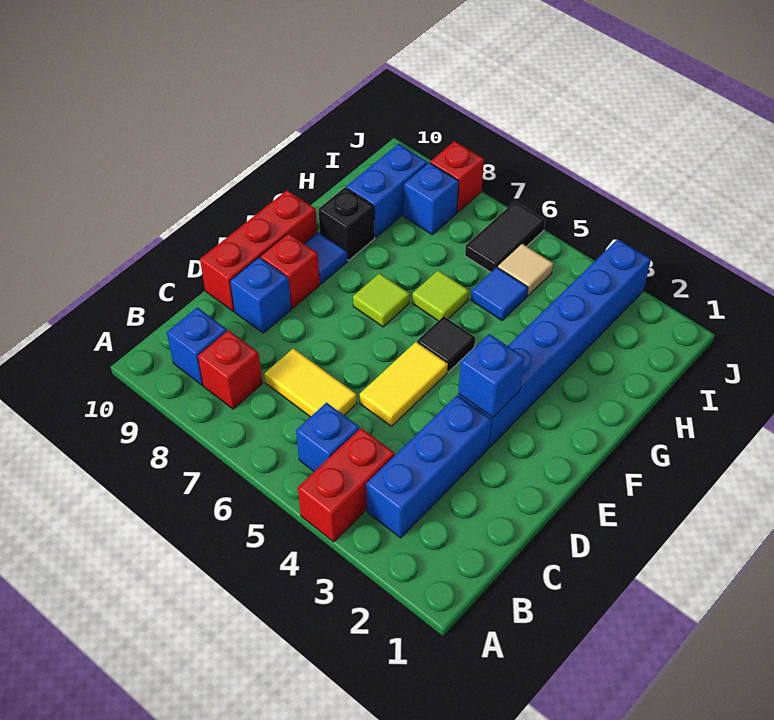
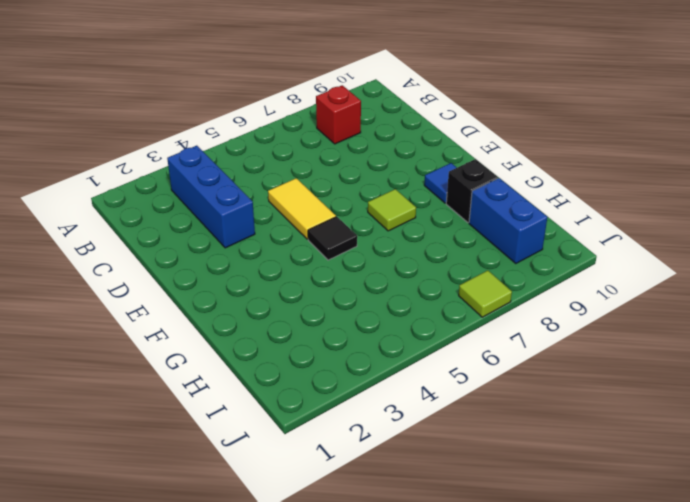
lime 1x1 tile [459,270,512,317] -> lime 1x1 tile moved to [412,270,469,321]
none -> red 1x2 brick [298,428,395,542]
none -> blue 1x1 brick [296,403,359,472]
none -> blue 1x1 brick [167,307,227,385]

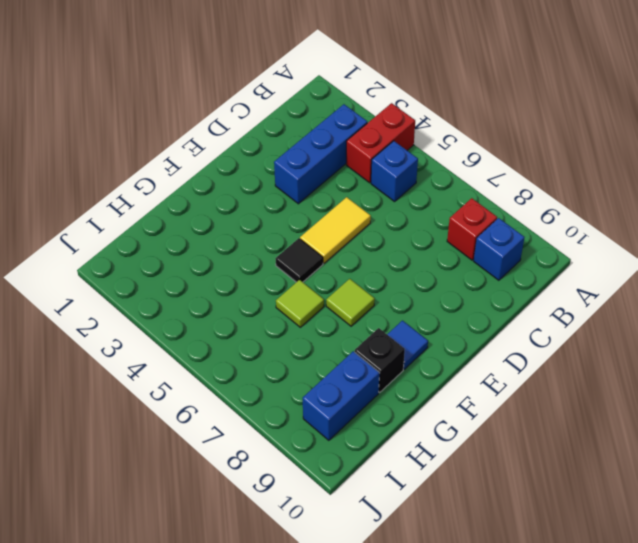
none -> yellow 1x2 tile [264,348,357,417]
none -> blue 1x1 brick [230,257,291,333]
none -> red 1x3 brick [200,190,317,311]

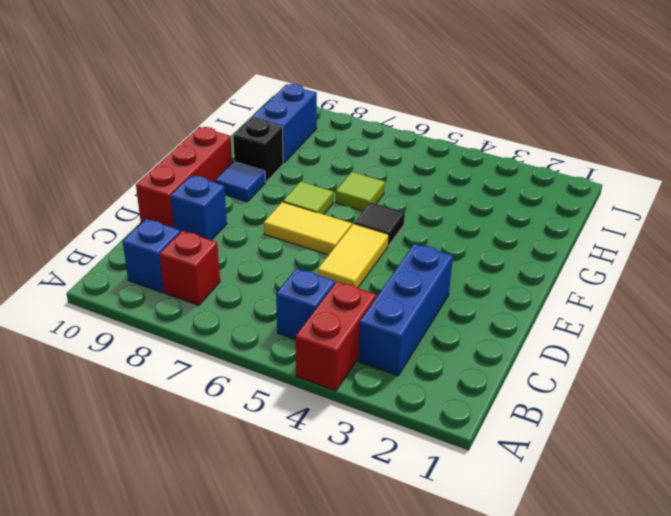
yellow 1x2 tile [264,202,352,255] -> yellow 1x2 tile moved to [264,348,357,417]
none -> blue 1x6 brick [458,239,651,447]
none -> red 1x1 brick [260,233,320,308]
none -> blue 1x1 tile [471,267,528,320]

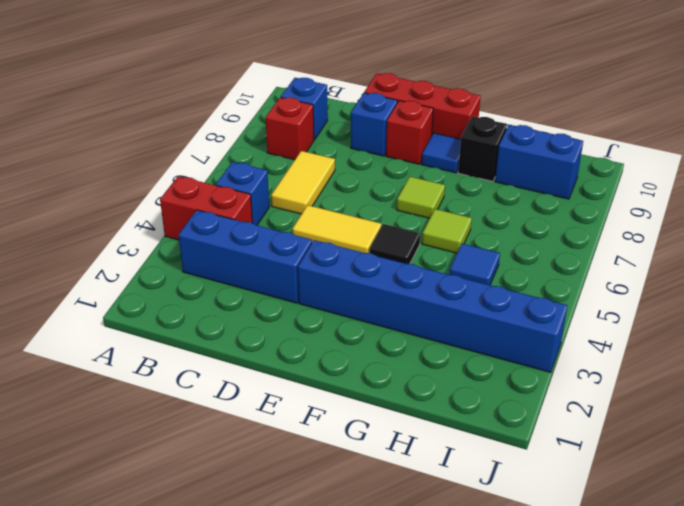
none -> tan 1x1 tile [498,244,553,296]
none -> black 1x2 tile [465,202,545,272]
none -> blue 1x1 brick [404,163,459,235]

